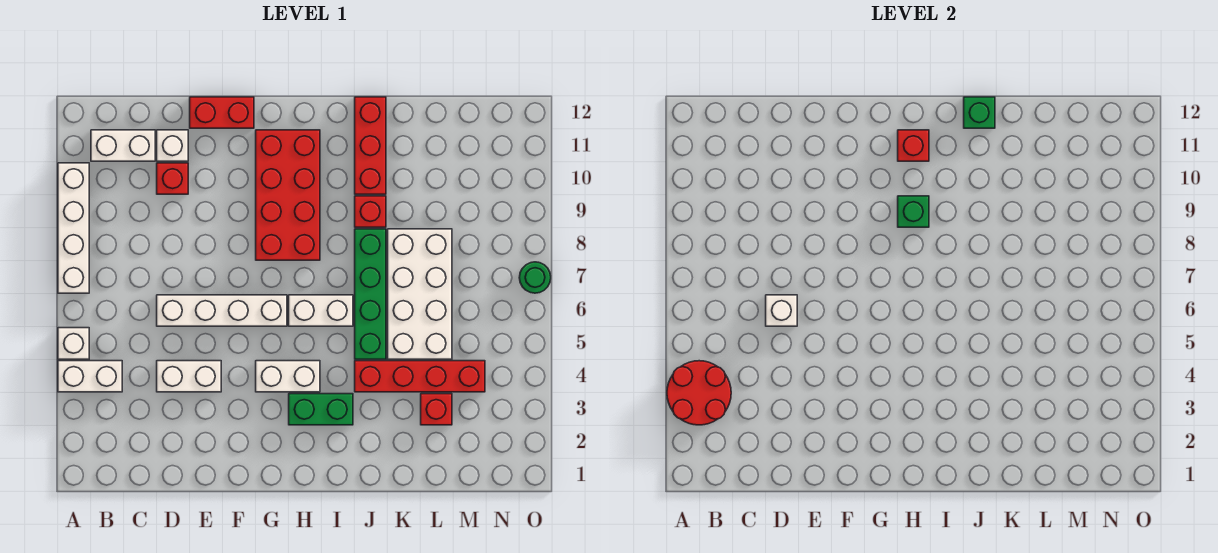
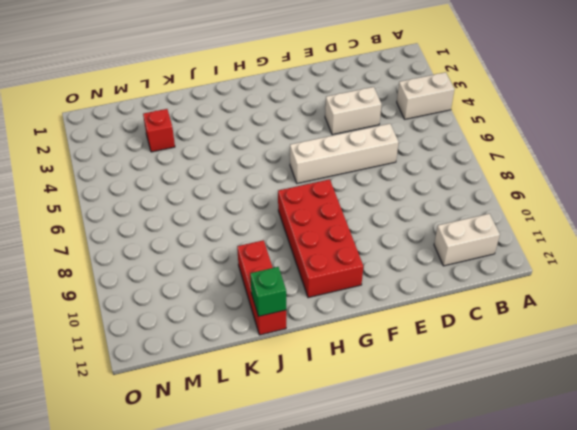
none -> white 1x1 brick [58,328,89,359]
none -> white 1x4 brick [58,163,89,293]
none -> red 1x1 brick [157,163,188,194]

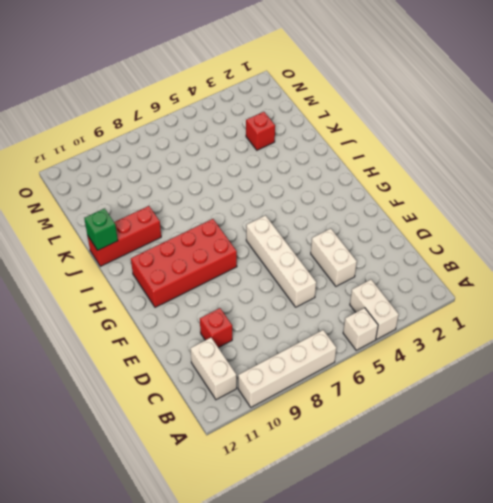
none -> white 1x1 brick [157,130,188,161]
none -> red 1x2 brick [190,97,254,128]
none -> white 1x2 brick [256,361,320,392]

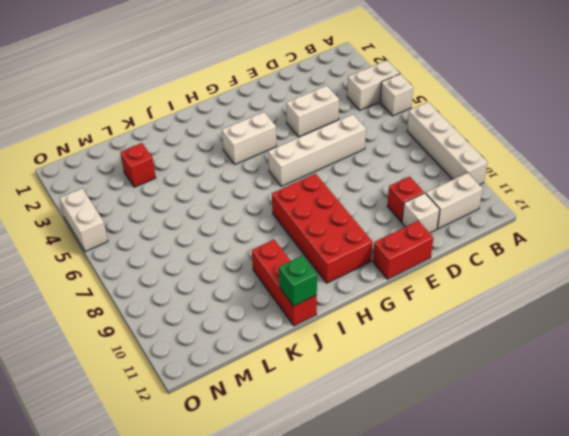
white 1x2 brick [60,188,108,252] -> white 1x2 brick turned to [289,295,353,326]
none -> green 1x2 brick [289,394,353,425]
none -> red 1x4 brick [355,361,485,392]
none -> green 1x4 brick [355,229,386,359]

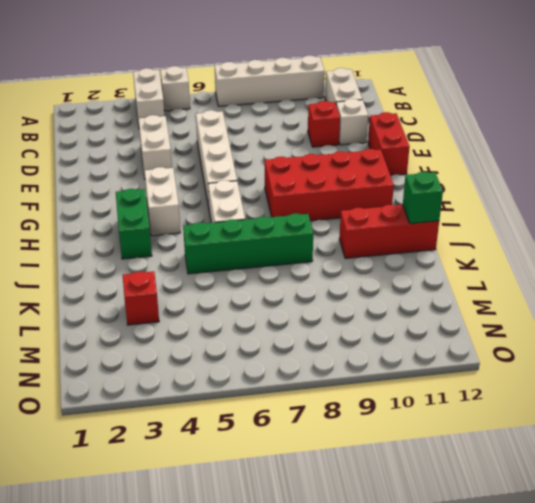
none -> red 1x4 brick [355,361,485,392]
none -> red 1x1 brick [355,196,386,227]
none -> white 2x4 brick [388,229,452,359]

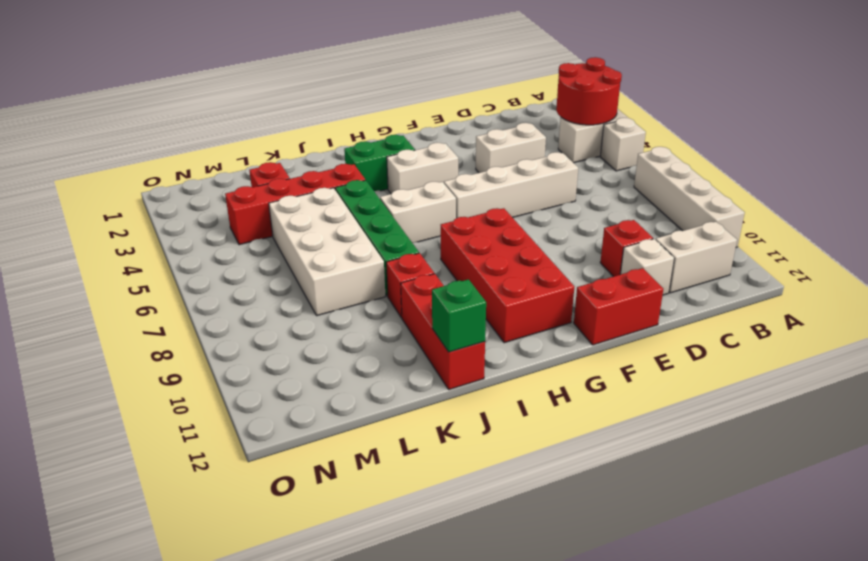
none -> green 1x1 round brick [519,262,551,293]
none -> white 1x1 brick [766,295,797,326]
none -> green 1x1 brick [898,196,929,227]

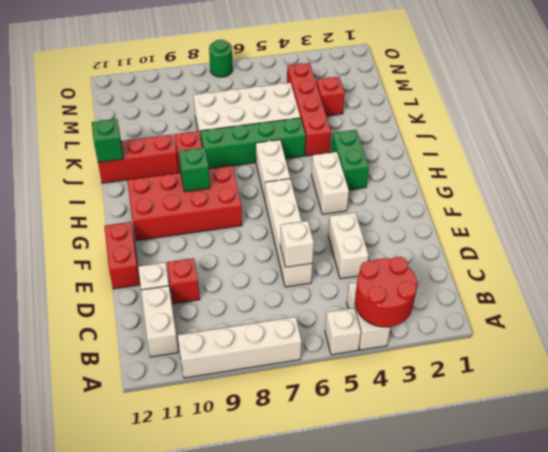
none -> red 1x1 brick [898,130,929,161]

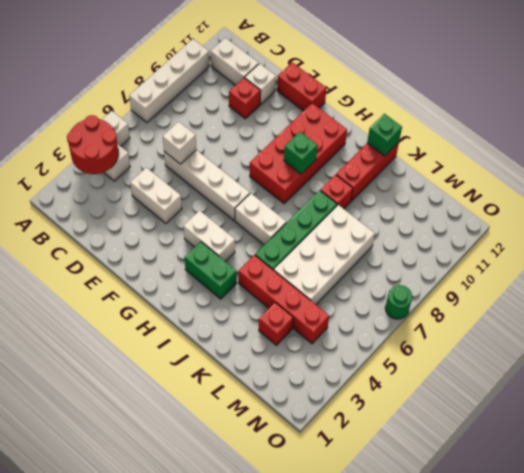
none -> red 1x1 brick [898,130,929,161]

